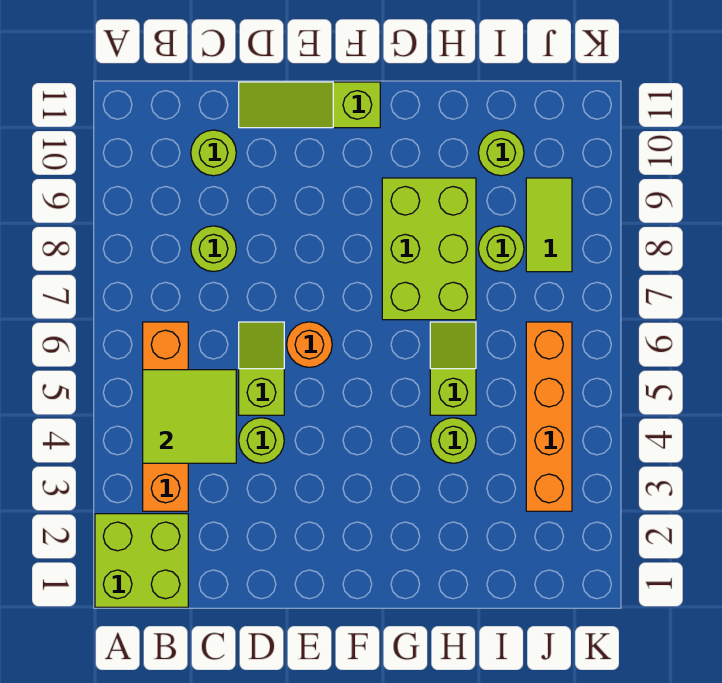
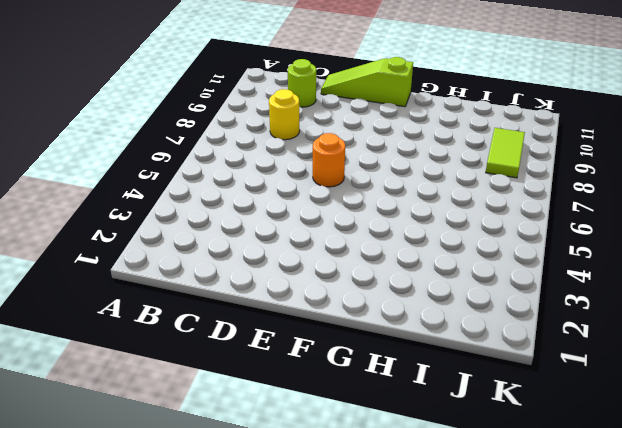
yellow 1x1 round brick [269,89,300,140] -> lime 1x1 round brick [191,226,236,272]
none -> lime 2x2 brick [95,514,188,607]
none -> orange 1x4 brick [143,322,188,511]
none -> lime 1x1 round brick [239,418,284,463]

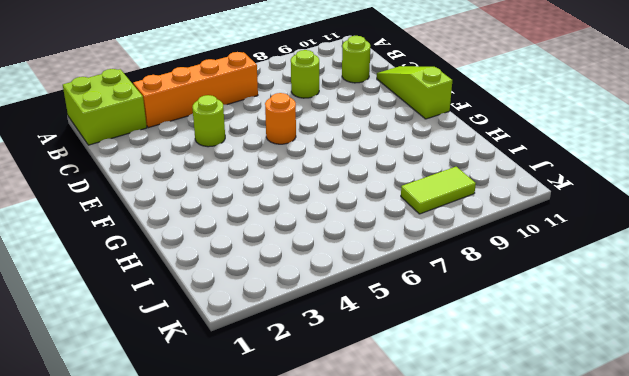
none -> lime 1x2 slope [239,322,284,415]
none -> lime 2x3 brick [382,178,476,320]
none -> lime 1x1 round brick [430,418,476,463]

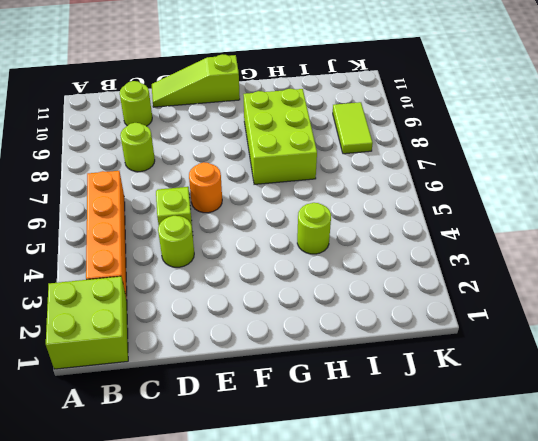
none -> lime 1x2 slope [430,322,476,415]
none -> lime 1x1 round brick [478,226,524,272]
none -> lime 1x1 round brick [478,130,524,176]

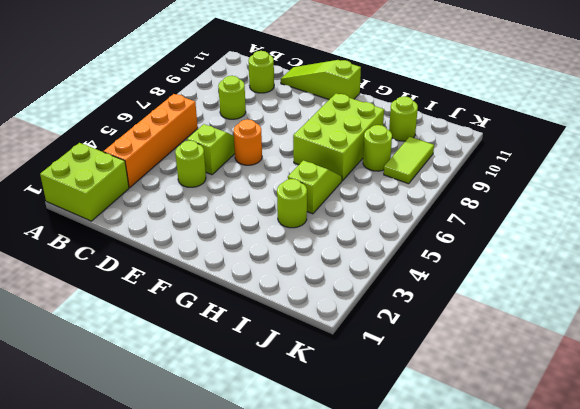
none -> orange 1x4 brick [526,322,572,511]
none -> lime 2x2 tile [143,370,236,463]

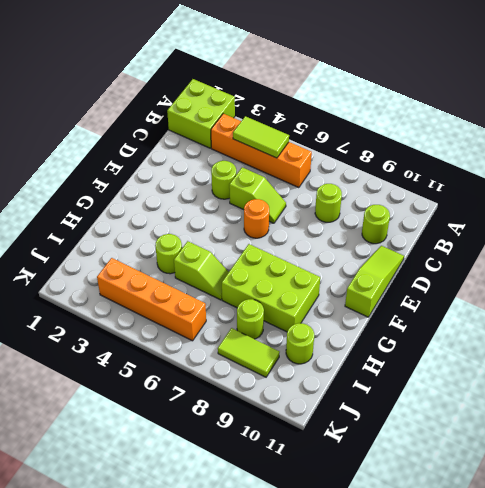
lime 1x2 tile [233,116,289,158] -> lime 2x2 tile [143,370,236,463]

